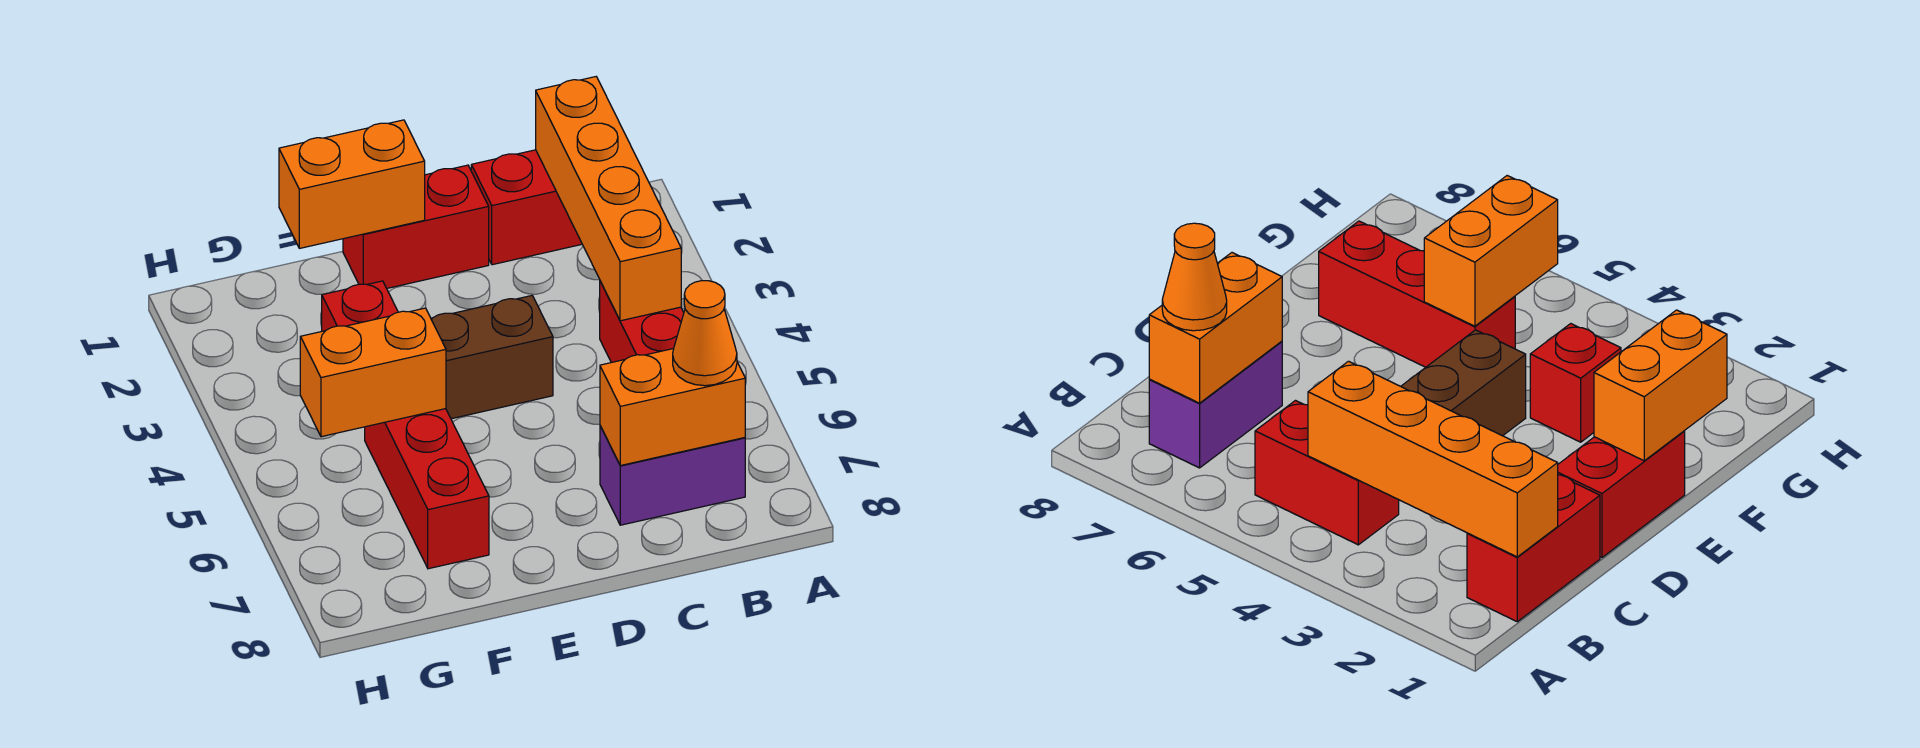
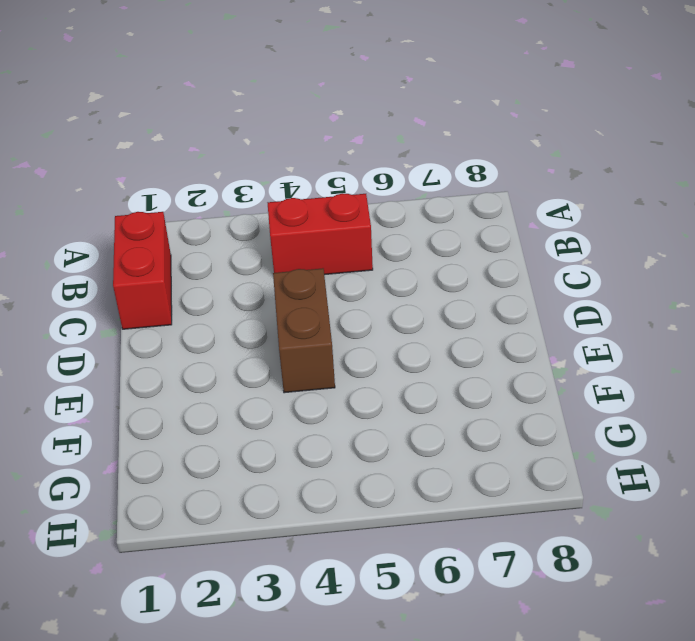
none -> purple 1x2 brick [600,426,745,525]
none -> red 1x2 brick [343,165,489,288]
none -> red 1x1 brick [322,281,398,331]

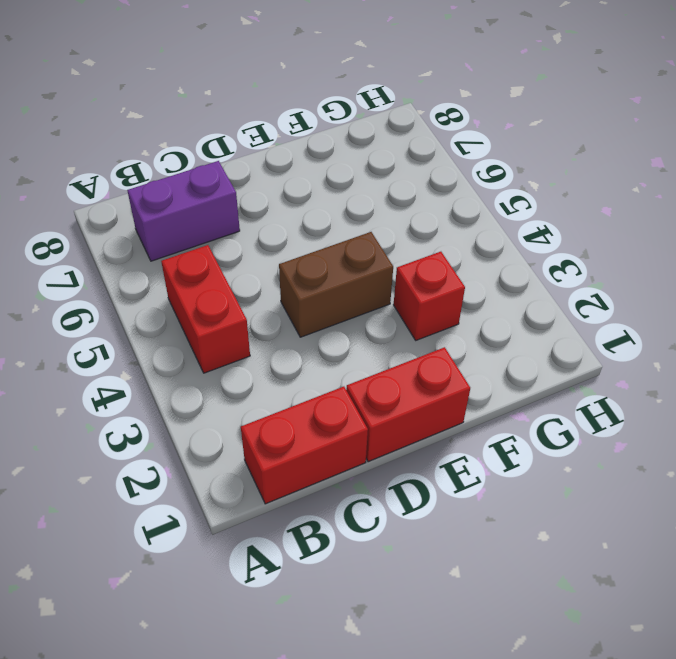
none -> red 1x3 brick [365,409,489,569]
none -> orange 1x4 brick [536,77,681,321]
none -> orange 1x2 brick [600,349,745,465]

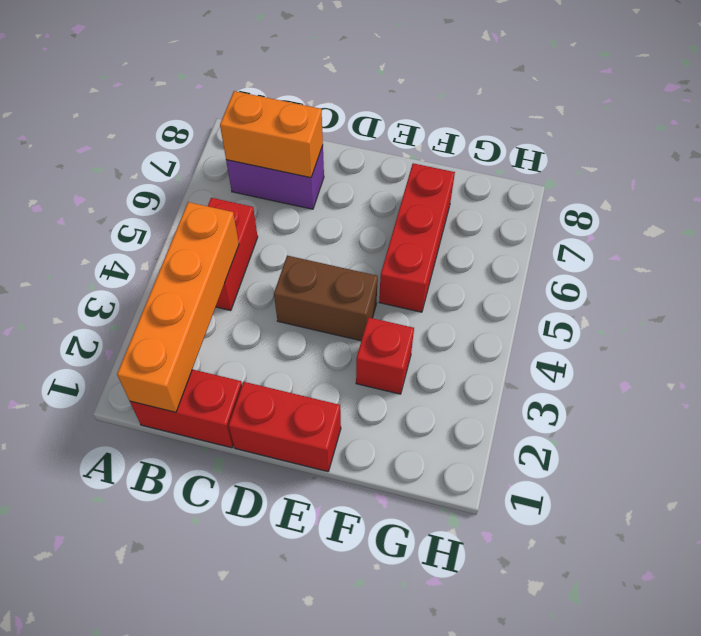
none -> orange 1x2 brick [279,120,425,248]
none -> orange 1x2 brick [300,308,446,437]
none -> orange 1x1 cone [673,281,737,386]

